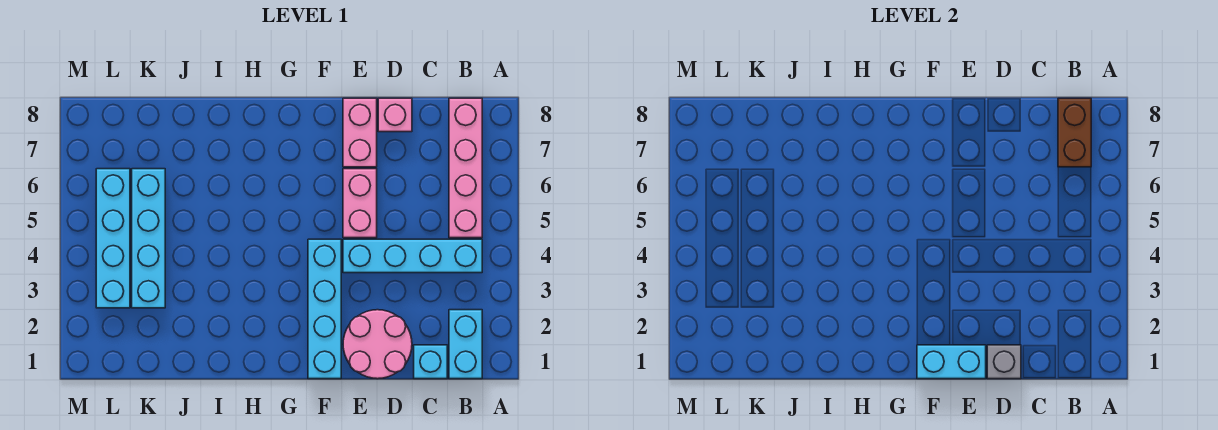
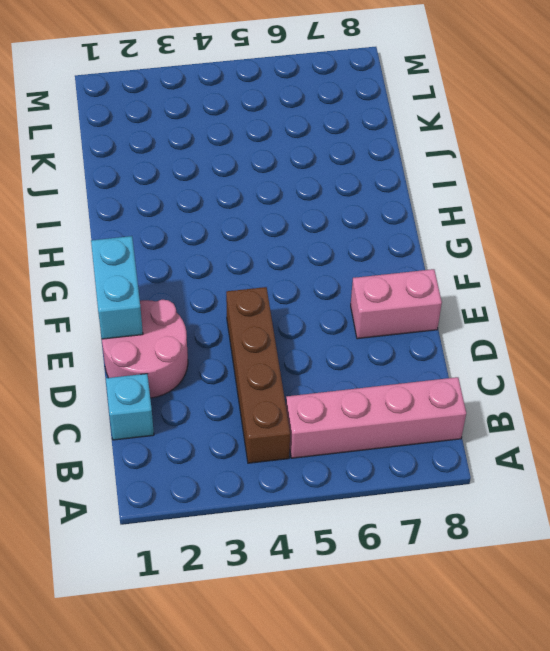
brown 1x4 brick [226,287,290,463] -> cyan 1x4 brick [343,239,482,273]
none -> cyan 1x2 brick [449,310,482,379]
none -> pink 1x1 brick [378,98,412,132]
none -> pink 1x2 brick [343,169,377,238]

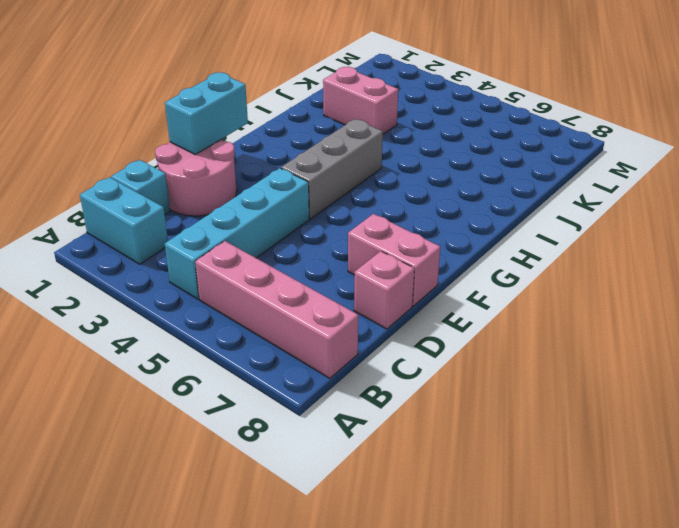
grey 1x3 brick [281,119,383,219] -> cyan 1x4 brick [308,239,341,379]
pink 1x2 brick [323,67,398,134] -> pink 1x2 brick moved to [343,169,377,238]
none -> cyan 1x4 brick [132,169,165,308]
none -> cyan 1x4 brick [96,169,130,308]
none -> brown 1x2 brick [1058,98,1091,167]

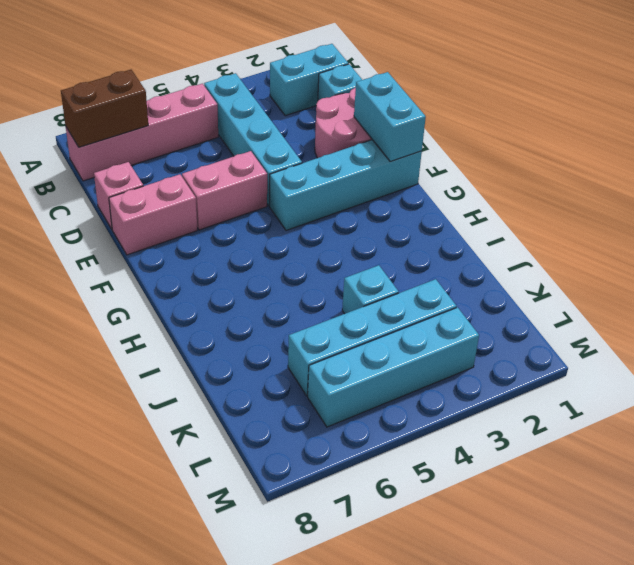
cyan 1x1 brick [342,265,399,314] -> none
none -> grey 1x1 brick [987,345,1021,379]

